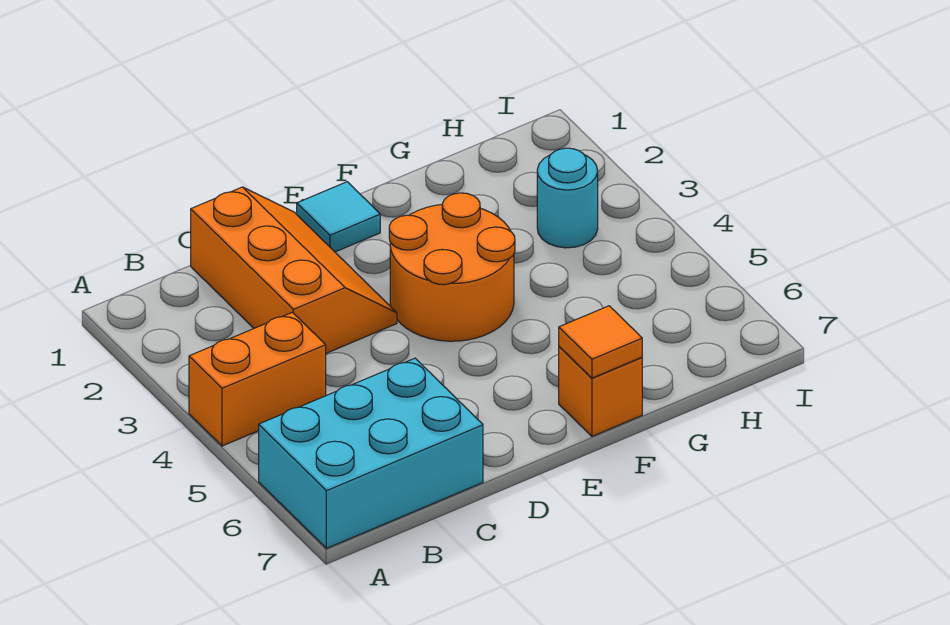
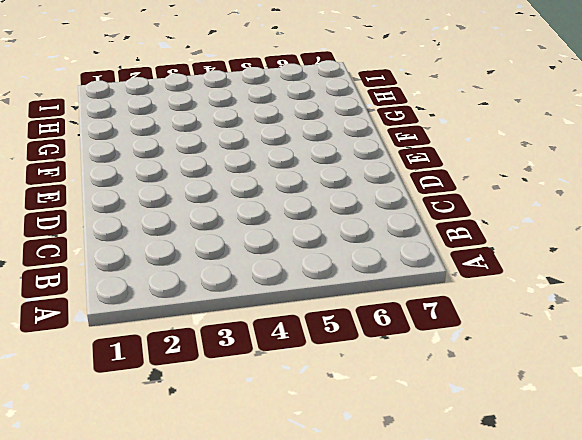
none -> orange 1x2 brick [189,312,326,446]
none -> cyan 2x3 brick [259,358,483,548]

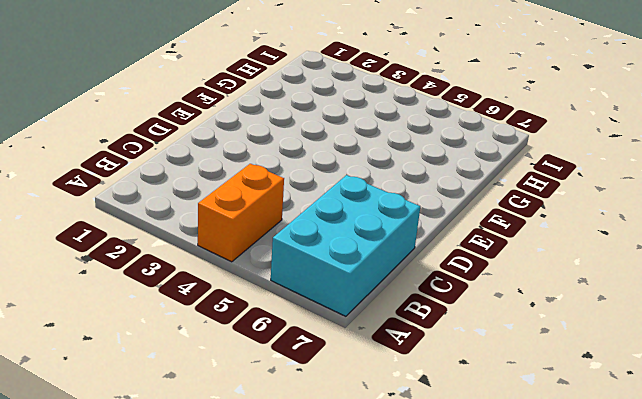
none -> orange 2x3 slope [191,187,397,353]
none -> cyan 1x1 tile [297,182,380,252]

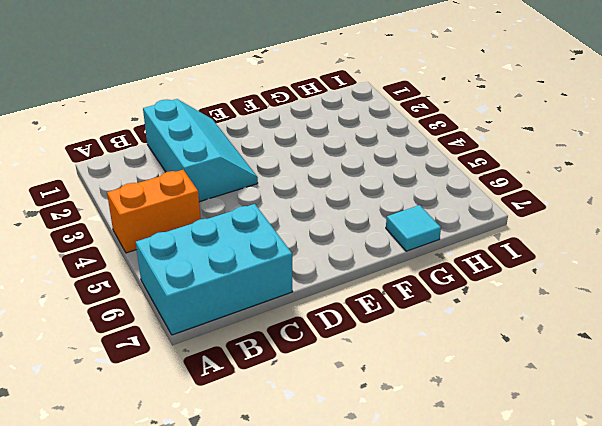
cyan 2x3 slope [143,99,258,202] -> orange 2x3 slope [191,187,397,353]
cyan 1x1 tile [386,205,441,251] -> cyan 1x1 tile moved to [297,182,380,252]
none -> orange 2x2 round brick [389,193,515,341]
none -> orange 1x1 brick [559,347,642,436]

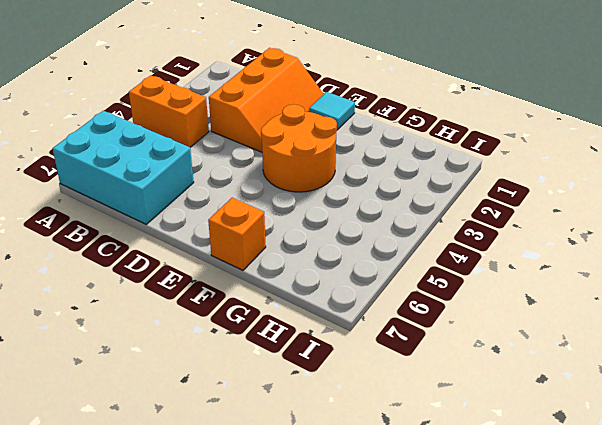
none -> cyan 1x1 round brick [537,148,598,248]
none -> orange 1x1 tile [559,306,642,378]

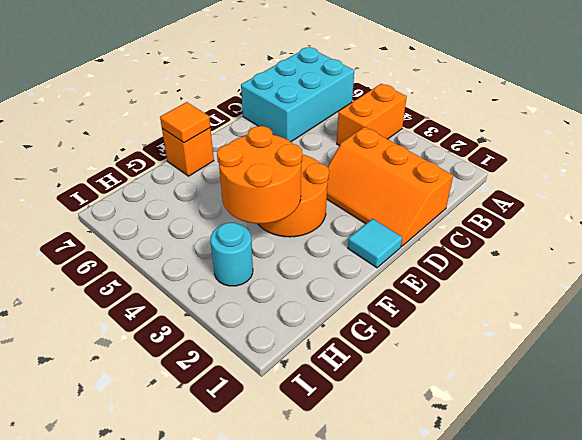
orange 2x2 round brick [217,126,303,224] -> none

